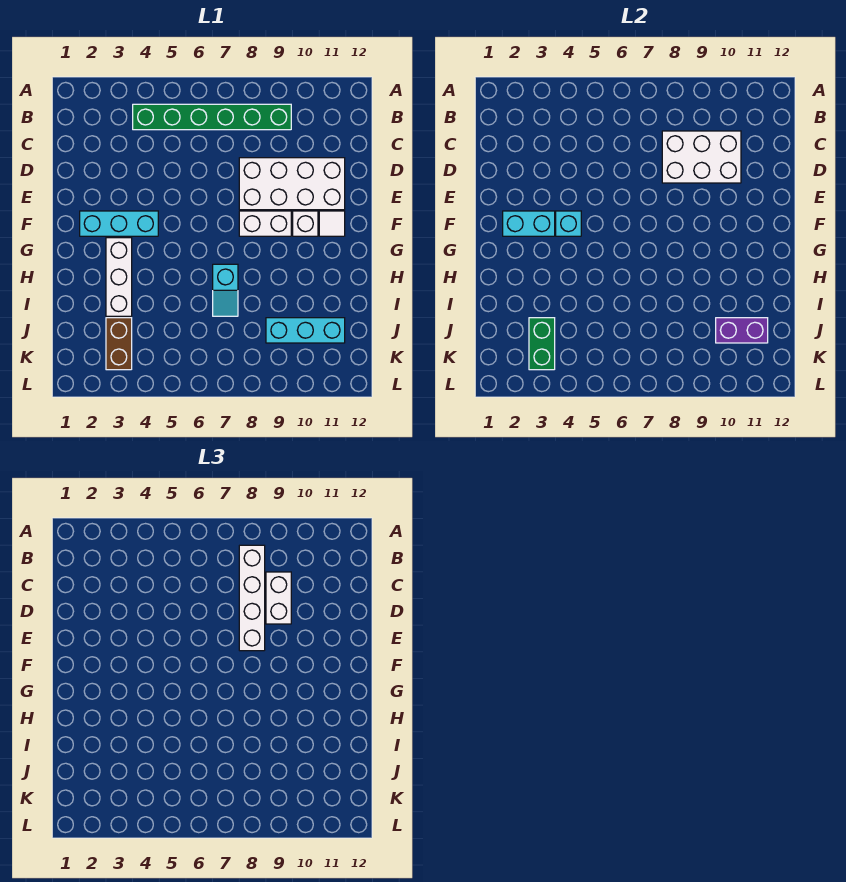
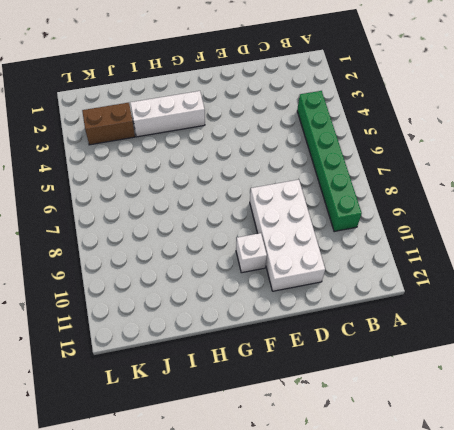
none -> cyan 1x3 brick [80,211,158,236]
none -> white 1x2 brick [239,211,291,236]
none -> white 1x1 tile [319,211,345,236]

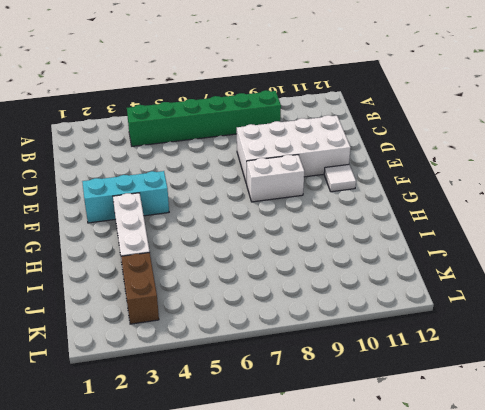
none -> white 1x1 brick [293,211,318,236]
none -> cyan 1x2 slope [213,264,238,316]
none -> cyan 1x3 brick [266,318,345,343]

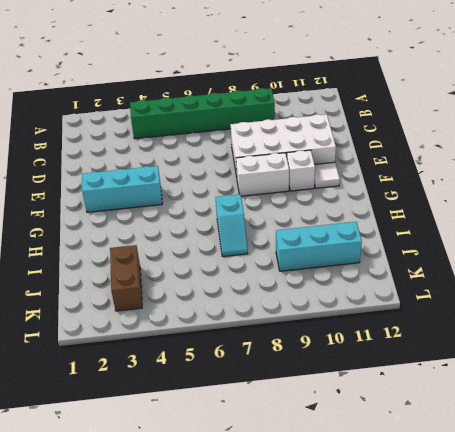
none -> white 1x3 brick [106,238,132,316]
none -> white 2x3 brick [662,131,741,183]
none -> cyan 1x2 brick [503,211,555,236]

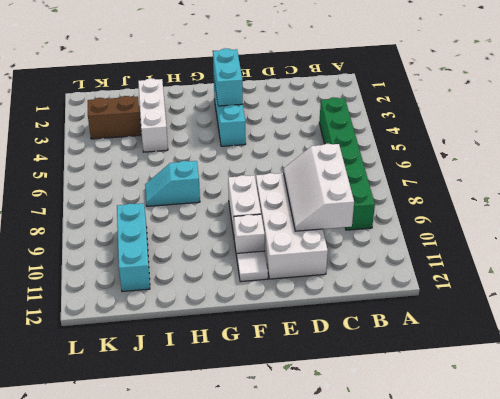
white 2x3 slope [284,144,354,231] -> white 2x3 brick [662,131,741,183]
white 1x3 brick [138,78,168,152] -> white 1x3 brick turned to [106,238,132,316]
none -> cyan 1x1 brick [556,211,581,236]
none -> green 1x2 brick [529,318,555,370]
none -> purple 1x2 brick [716,318,768,343]

